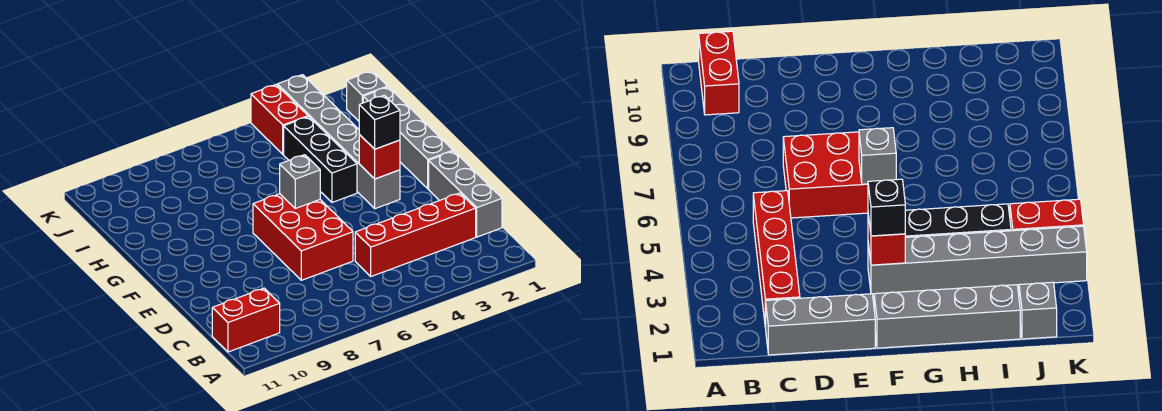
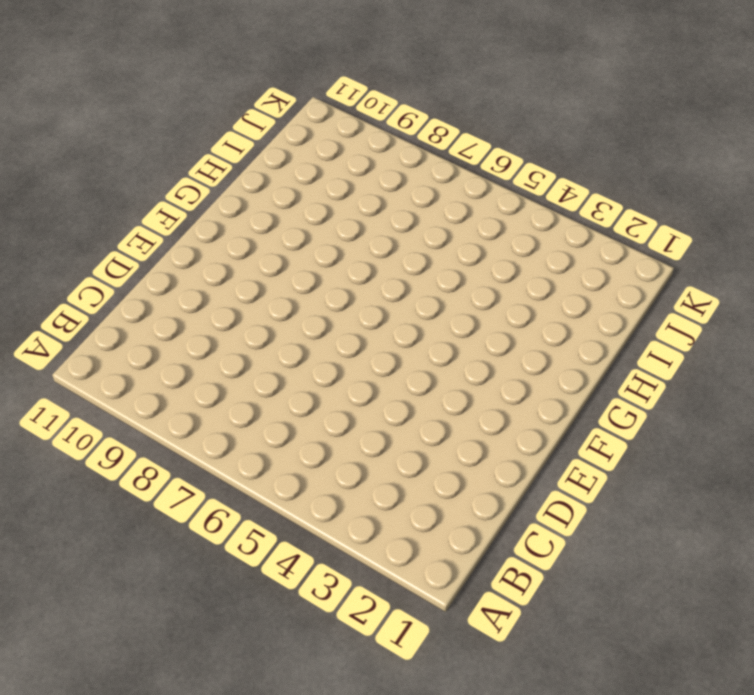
none -> red 1x2 brick [212,288,280,352]
none -> grey 1x3 brick [429,151,502,237]
none -> red 1x4 brick [355,193,476,276]

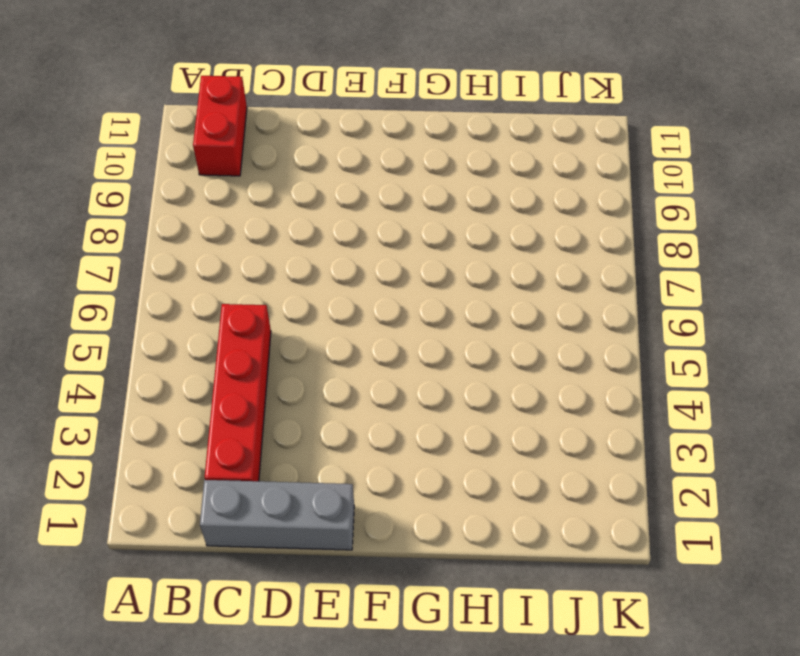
none -> red 2x3 brick [253,194,353,280]
none -> grey 1x4 brick [363,87,453,189]
none -> grey 1x6 brick [277,75,400,209]

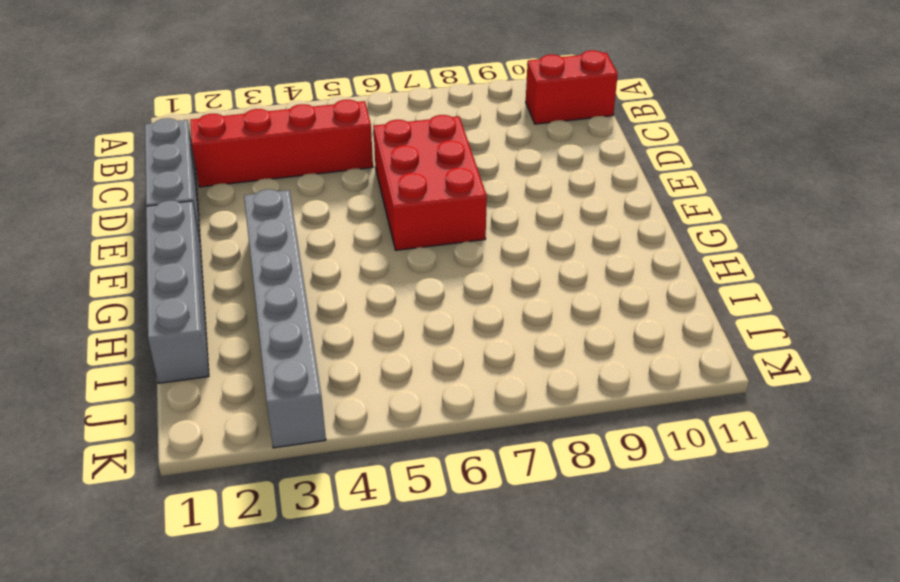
none -> black 1x3 brick [284,117,357,202]
none -> grey 1x1 brick [347,71,388,121]
none -> red 1x2 brick [251,85,308,154]

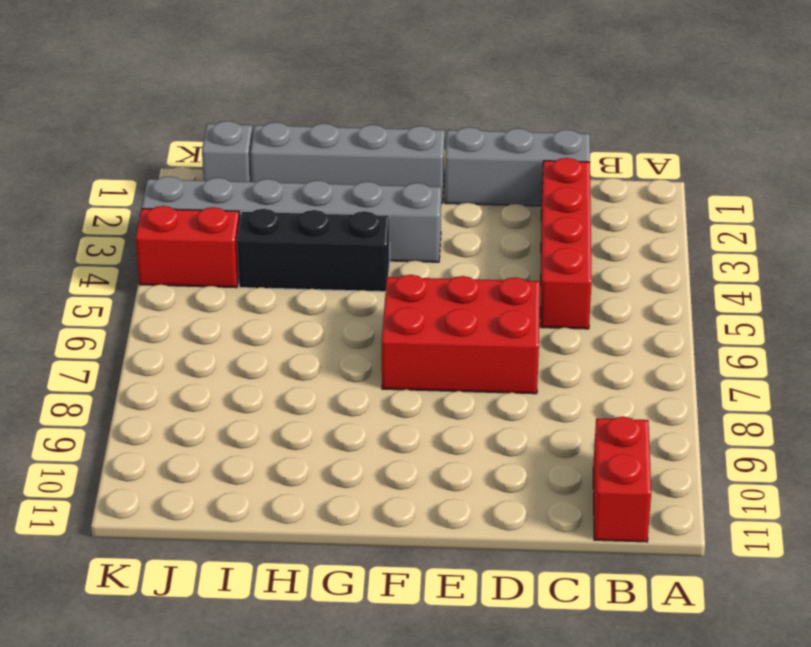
none -> red 1x1 brick [359,135,400,179]
none -> grey 1x1 brick [280,155,320,208]
none -> black 1x1 brick [359,95,400,149]

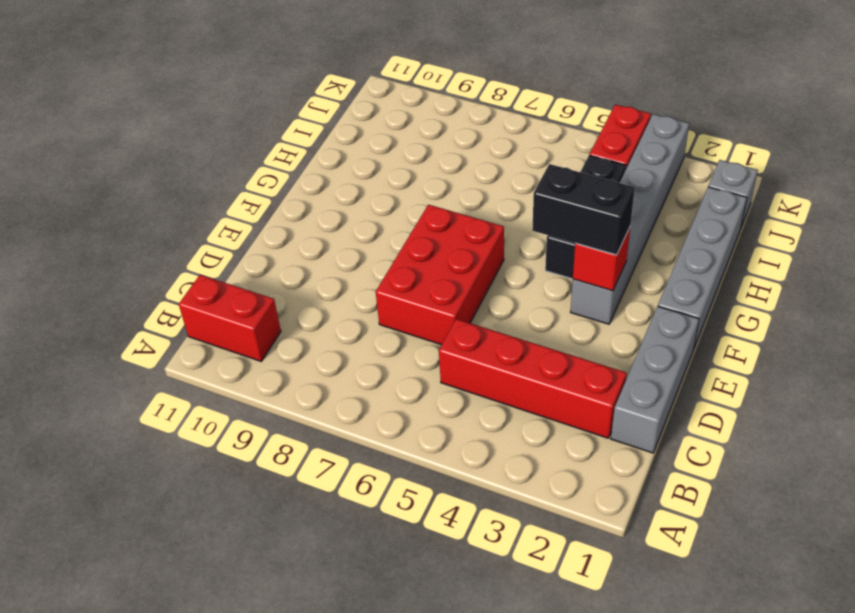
black 1x2 brick [532,164,635,255] -> black 1x1 brick [359,95,400,149]
none -> grey 1x1 brick [280,155,320,208]

